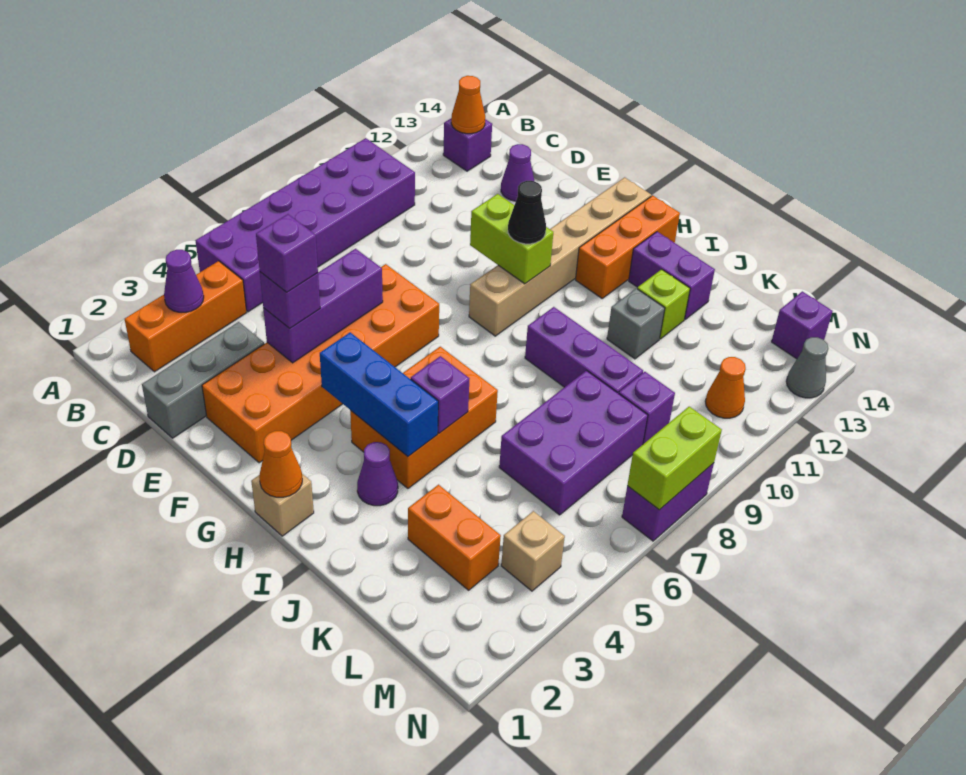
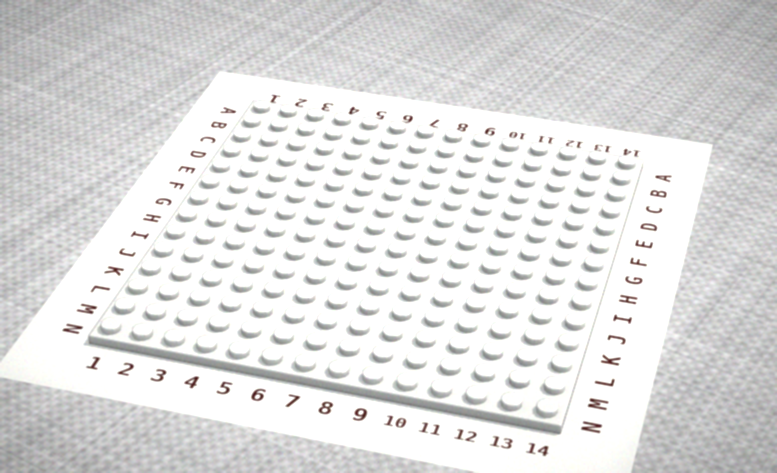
none -> purple 2x6 brick [196,138,415,312]
none -> orange 1x3 brick [125,261,247,372]
none -> purple 1x1 brick [443,119,492,171]
none -> grey 1x3 brick [142,322,264,438]

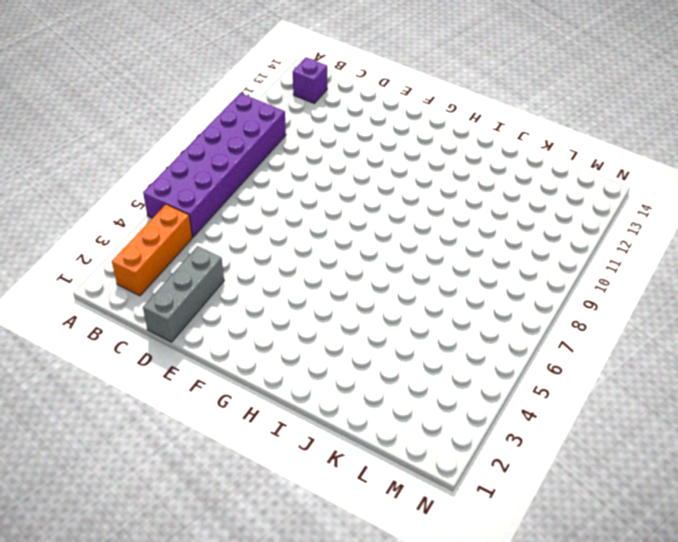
none -> purple 1x1 cone [501,144,534,201]
none -> orange 2x6 brick [202,264,439,463]
none -> tan 1x6 brick [469,177,651,336]
none -> tan 1x1 brick [251,474,314,536]

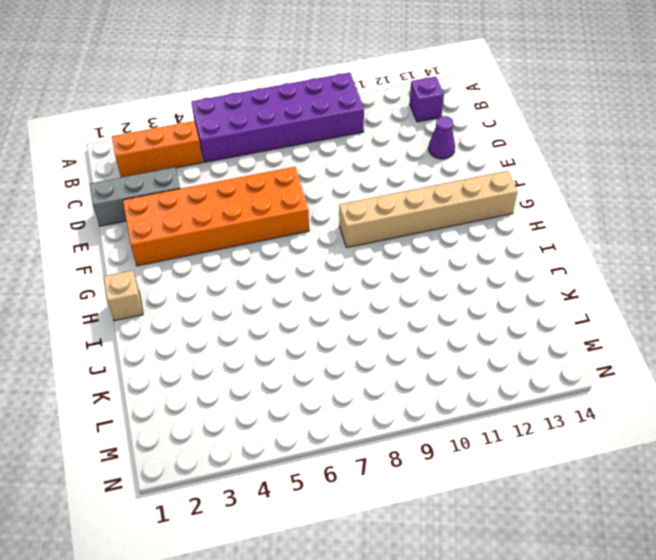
none -> orange 2x3 brick [350,347,498,488]
none -> orange 1x3 brick [576,195,680,298]
none -> purple 1x1 cone [357,442,398,506]
none -> purple 1x3 brick [525,307,643,394]

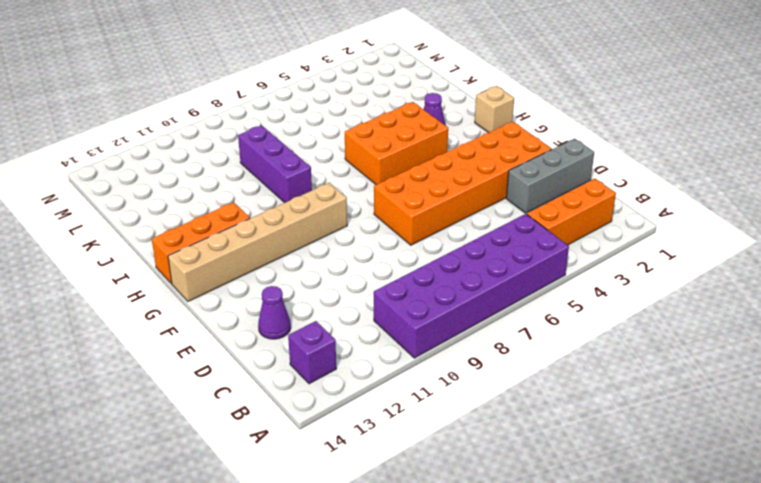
none -> purple 1x2 brick [629,232,715,319]
none -> grey 1x1 brick [607,288,665,359]
none -> lime 1x1 brick [637,269,690,339]
none -> orange 1x2 brick [408,485,501,590]

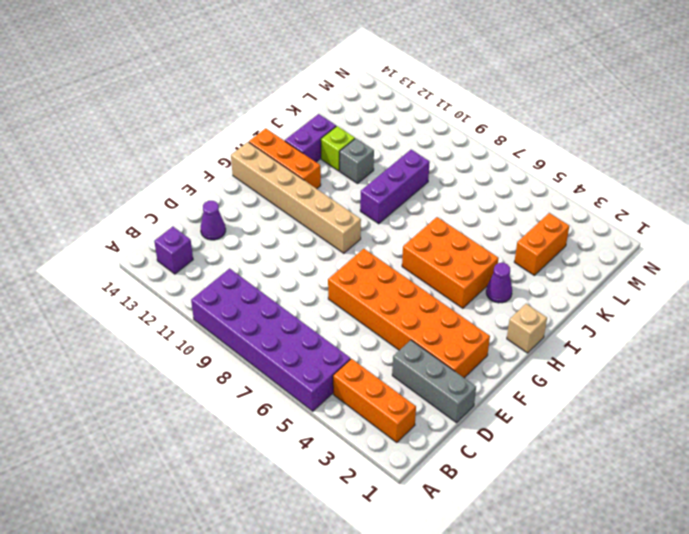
none -> purple 2x3 brick [499,371,648,515]
none -> purple 1x1 brick [619,372,675,444]
none -> tan 1x1 brick [501,511,565,591]
none -> orange 1x1 cone [705,357,746,418]

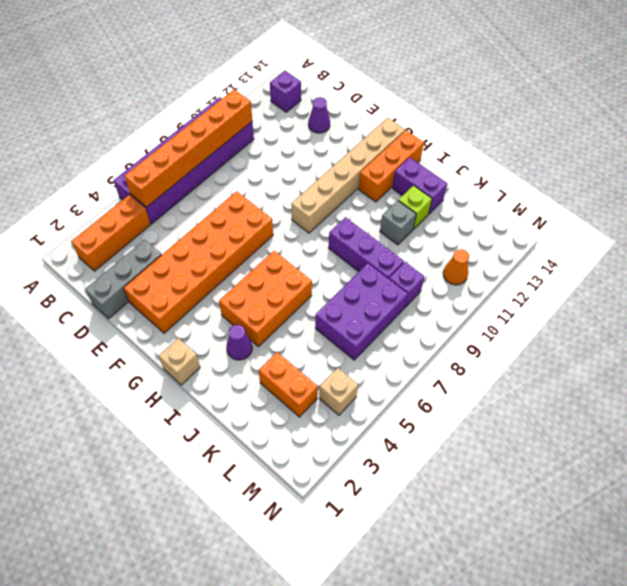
orange 1x6 brick [125,90,252,207] -> none
none -> purple 1x1 brick [772,291,833,359]
none -> purple 1x2 brick [622,463,714,541]
none -> grey 1x1 cone [786,337,828,398]
none -> purple 1x1 cone [164,250,204,312]

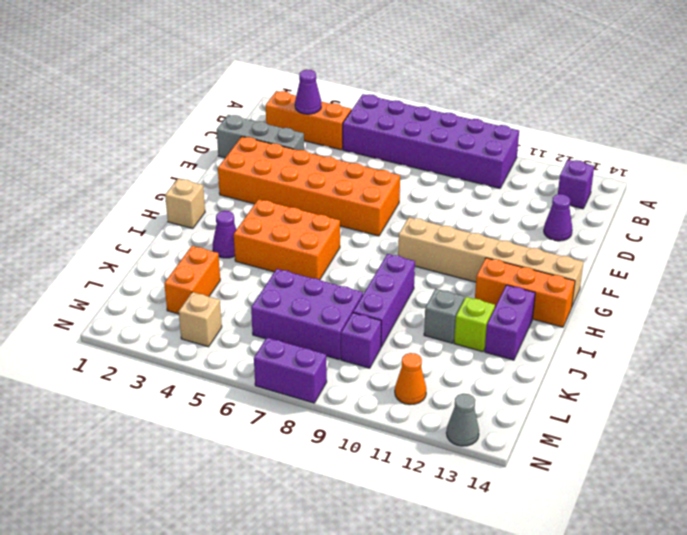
none -> purple 1x1 brick [772,291,833,359]
none -> orange 1x1 cone [451,76,485,134]
none -> purple 1x3 brick [263,249,383,363]
none -> lime 1x2 brick [470,194,553,284]

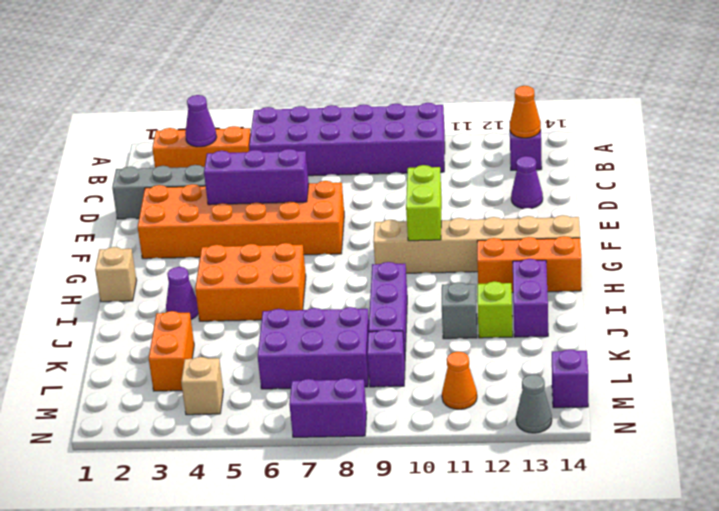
none -> blue 1x3 brick [320,332,438,457]
none -> orange 1x1 cone [259,431,302,497]
none -> purple 1x1 brick [411,356,470,433]
none -> lime 1x2 brick [627,407,722,510]

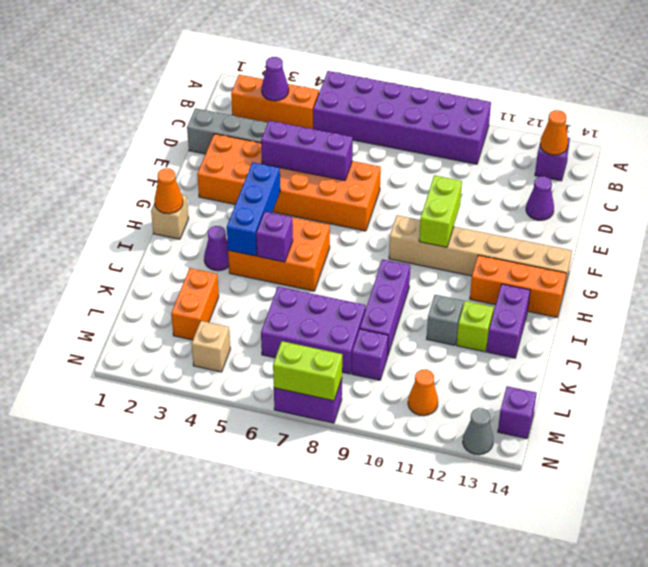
none -> purple 1x1 brick [260,272,320,328]
none -> black 1x1 cone [508,181,546,244]
none -> purple 1x1 brick [256,214,318,292]

